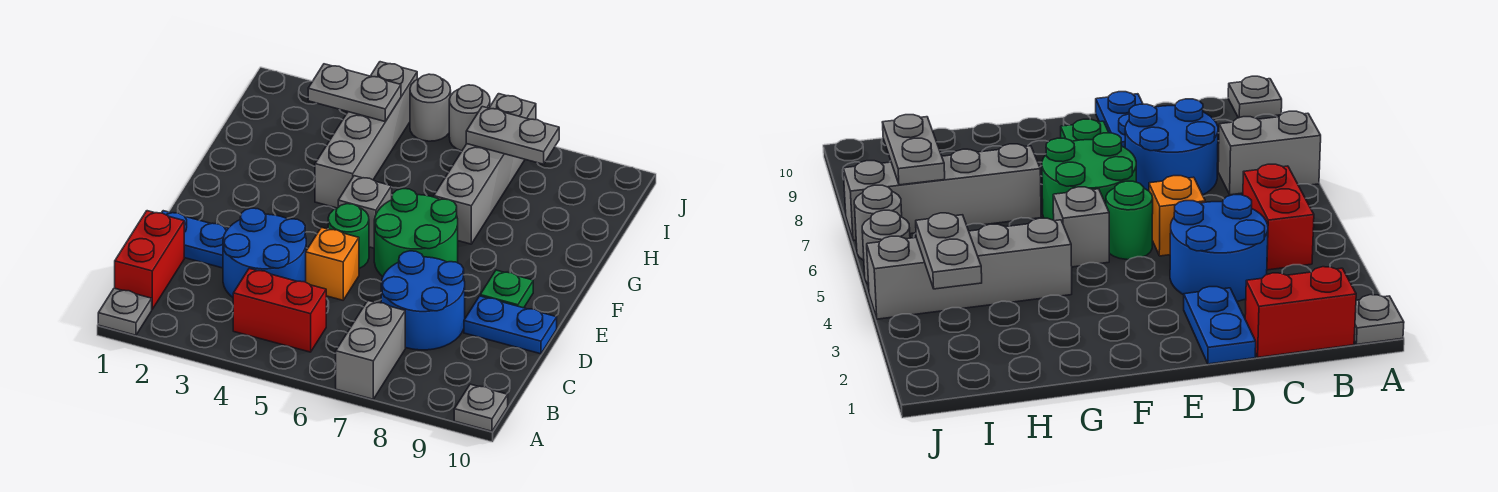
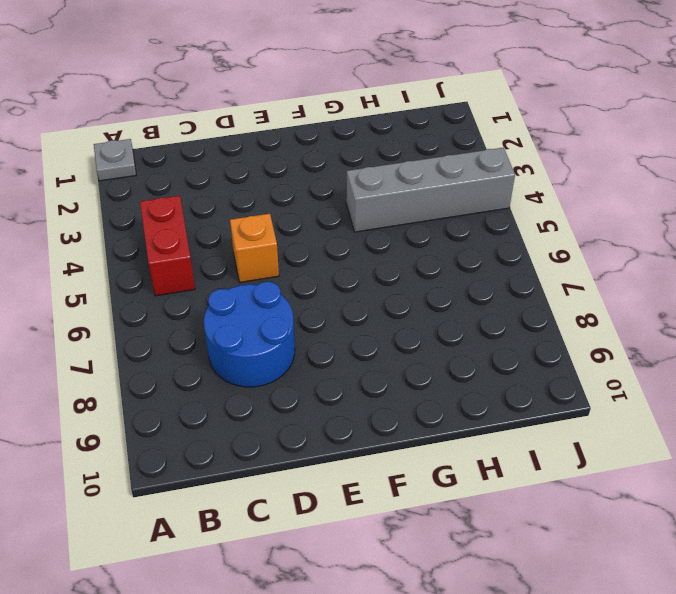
none -> grey 1x2 brick [336,301,405,399]
none -> grey 1x1 plate [454,384,508,431]
none -> red 1x2 brick [115,211,184,309]

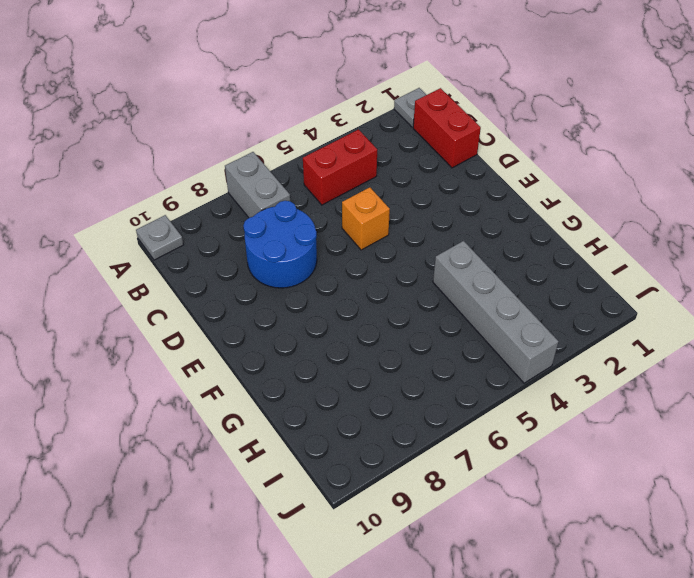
none -> blue 2x2 round brick [223,208,306,297]
none -> blue 1x2 plate [162,211,228,268]
none -> blue 1x2 plate [464,296,557,354]

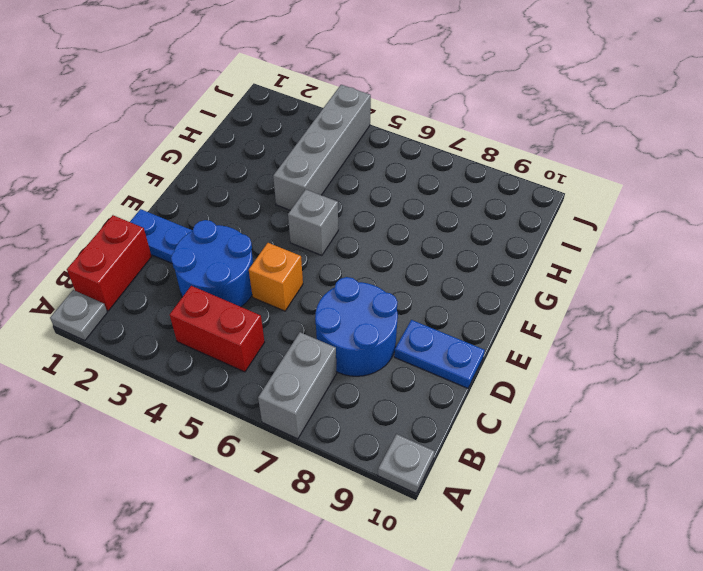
none -> green 1x1 round brick [328,204,369,269]
none -> green 2x2 round brick [374,189,458,276]
none -> green 1x1 plate [480,270,533,308]

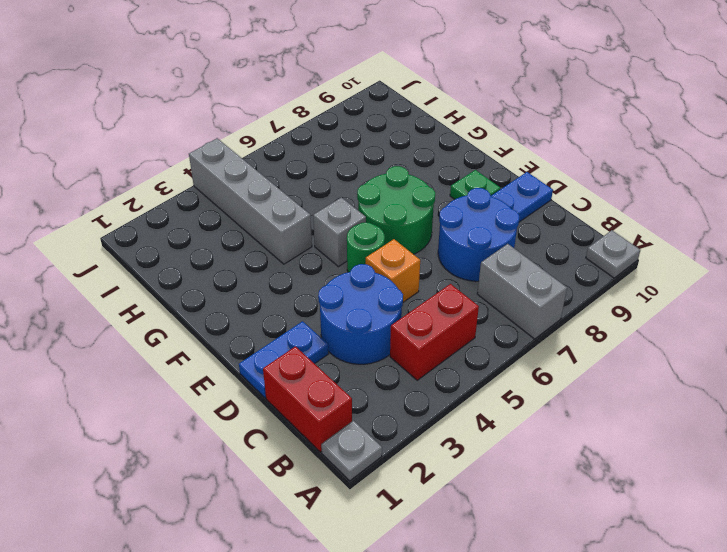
none -> grey 1x4 brick [434,94,536,244]
none -> grey 1x1 round brick [410,74,451,141]
none -> grey 1x1 round brick [449,85,490,151]

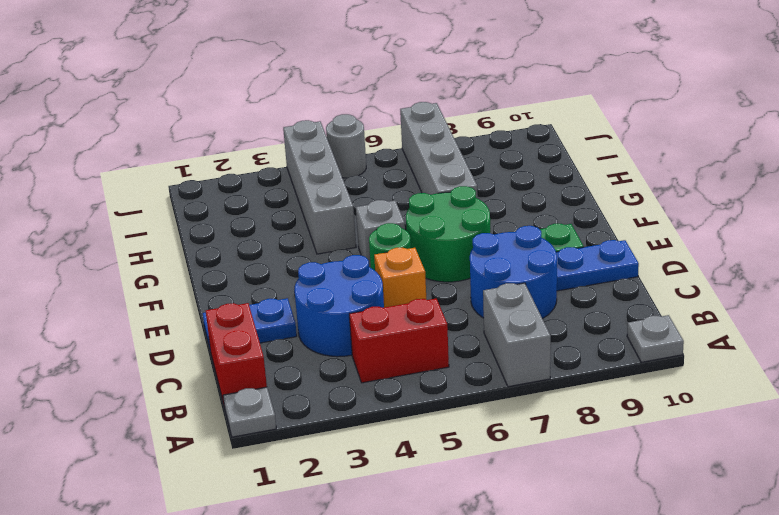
none -> grey 1x1 round brick [449,85,490,151]
none -> grey 1x2 plate [308,64,401,121]
none -> grey 1x2 plate [466,107,559,164]

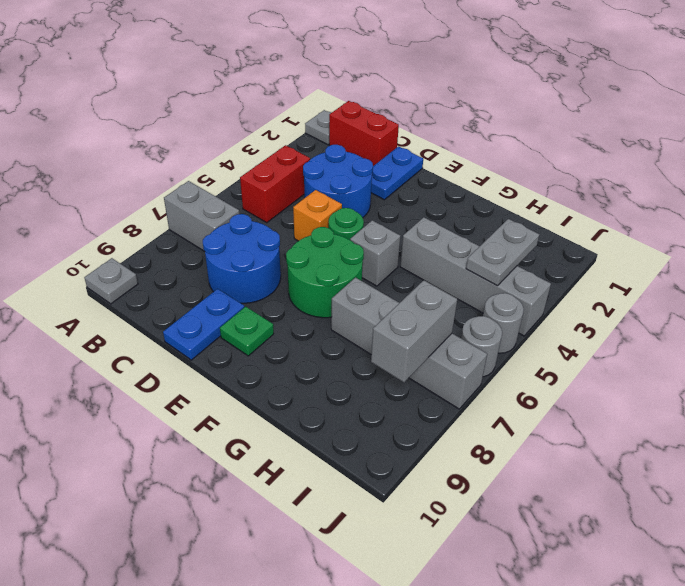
grey 1x2 brick [371,280,457,382] -> grey 1x2 plate [466,107,559,164]

